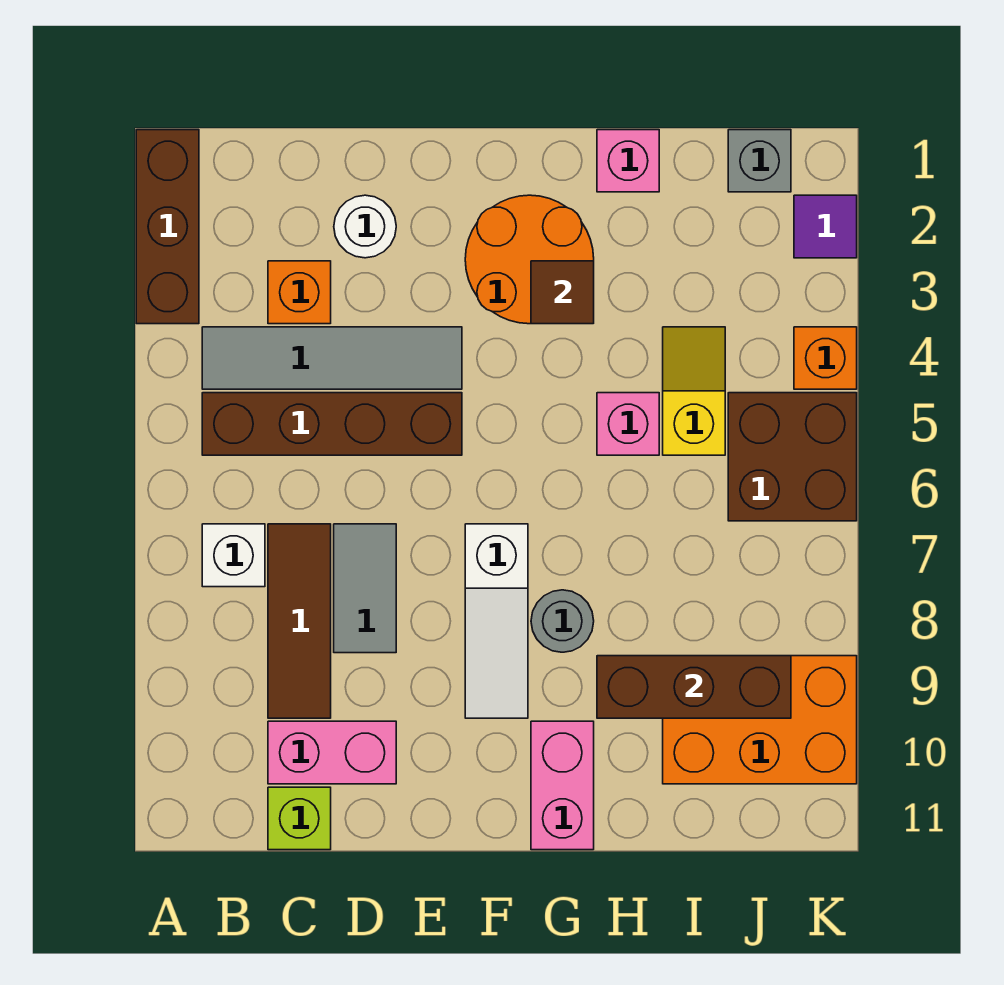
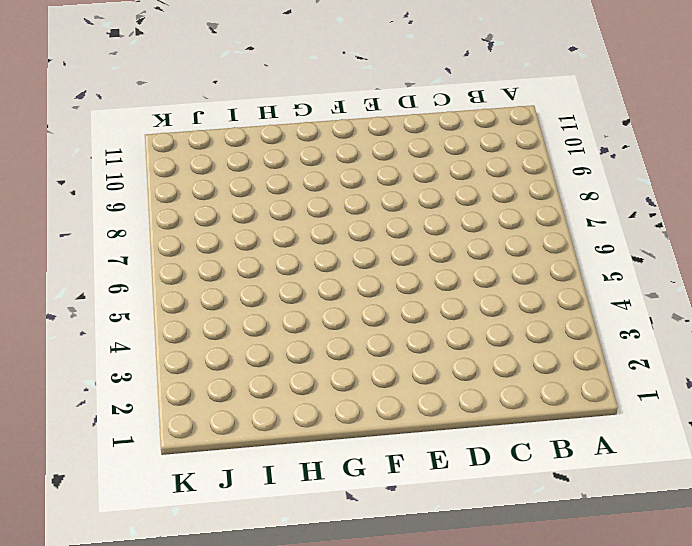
none -> brown 1x3 brick [136,130,199,324]
none -> grey 1x4 tile [202,327,462,389]
none -> brown 1x4 brick [202,393,462,455]

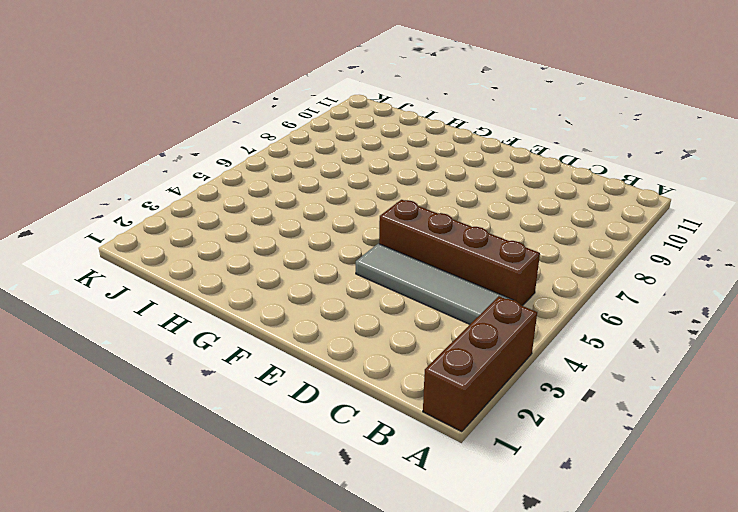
none -> white 1x1 brick [202,524,265,587]
none -> orange 1x1 brick [268,261,331,324]
none -> brown 1x3 tile [268,524,331,718]

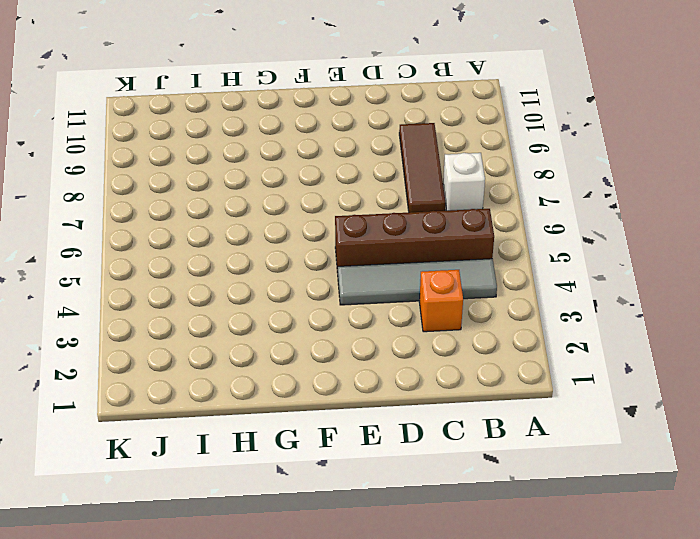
none -> brown 1x3 brick [136,130,199,324]
none -> pink 1x2 brick [268,721,396,784]
none -> lime 1x1 brick [268,787,331,850]

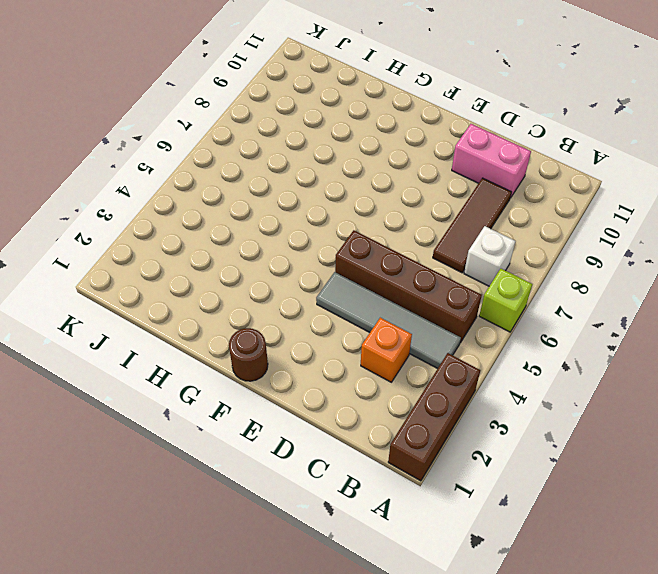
lime 1x1 brick [479,269,532,332] -> lime 1x1 brick moved to [268,787,331,850]
brown 1x1 round brick [229,328,268,381] -> none
none -> white 1x1 round brick [334,195,396,258]
none -> grey 1x2 tile [334,524,396,653]
none -> orange 2x2 round brick [465,195,594,324]

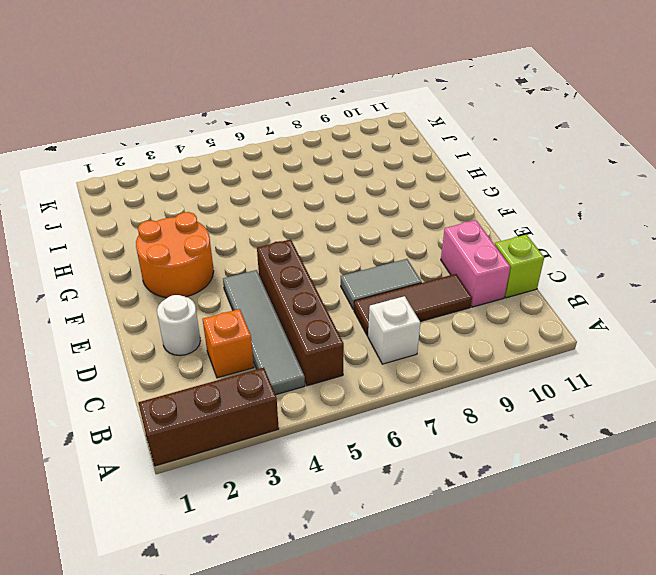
none -> white 1x3 slope [465,524,528,718]
none -> grey 1x1 round brick [531,590,594,652]
none -> pink 1x2 brick [531,721,594,850]

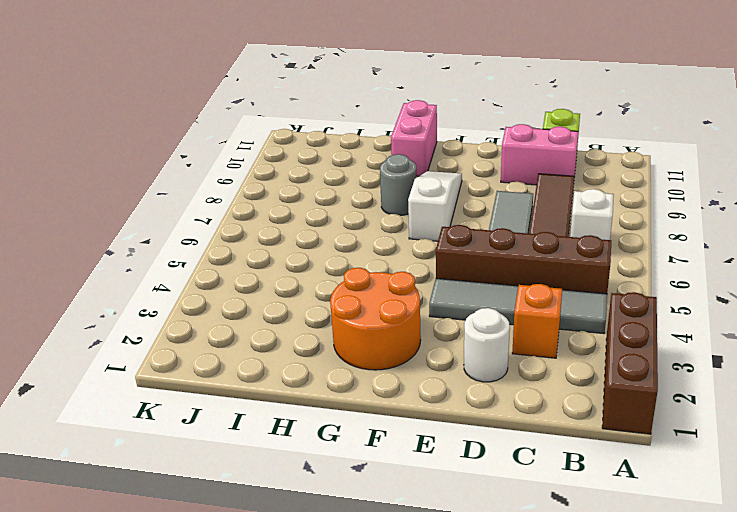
none -> pink 1x1 brick [597,130,659,192]
none -> pink 1x1 brick [597,393,659,455]
none -> yellow 1x2 slope [663,327,725,455]

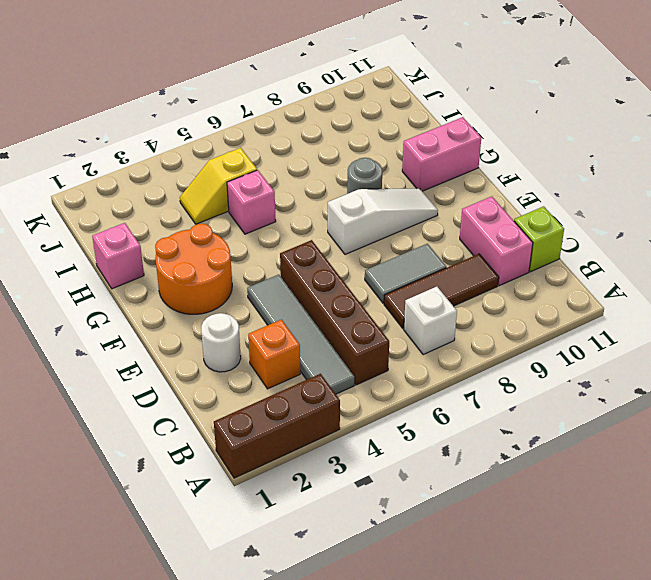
none -> orange 2x3 brick [663,656,857,784]
none -> grey 1x1 brick [728,130,791,192]
none -> brown 2x2 brick [728,393,857,521]

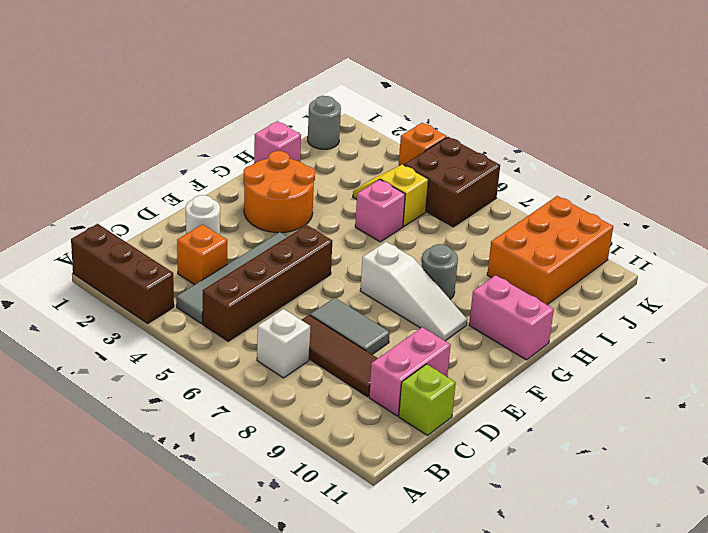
grey 1x1 round brick [308,96,341,149] -> grey 1x1 brick [728,130,791,192]
none -> purple 1x1 tile [794,195,857,258]
none -> brown 1x1 tile [531,261,594,324]
none -> brown 1x3 brick [597,656,791,718]

